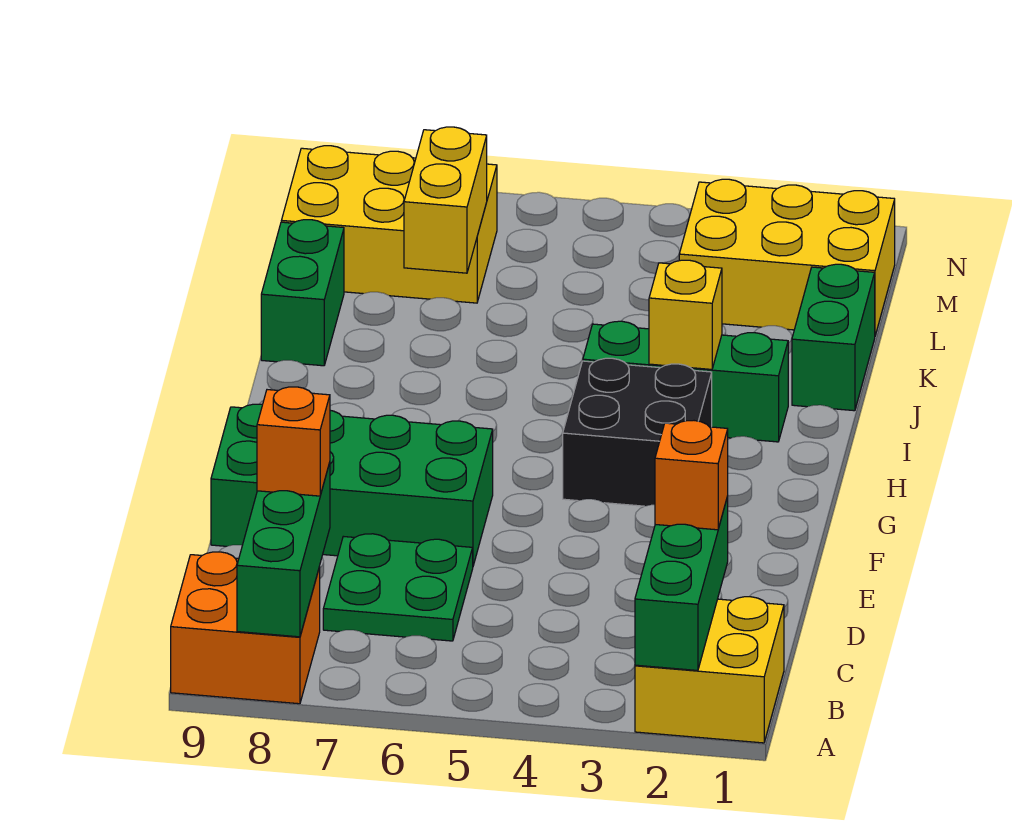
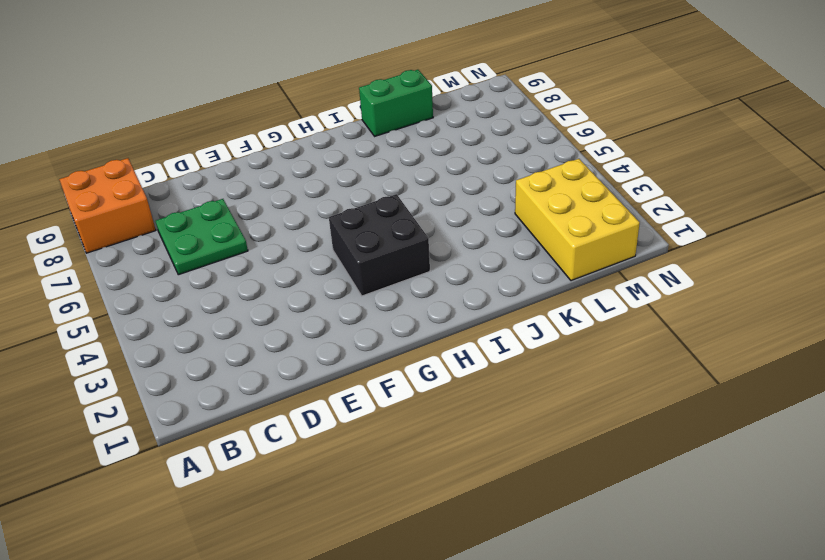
none -> yellow 2x2 brick [635,597,784,743]
none -> green 2x4 brick [211,404,493,566]
none -> green 1x3 brick [583,321,788,442]

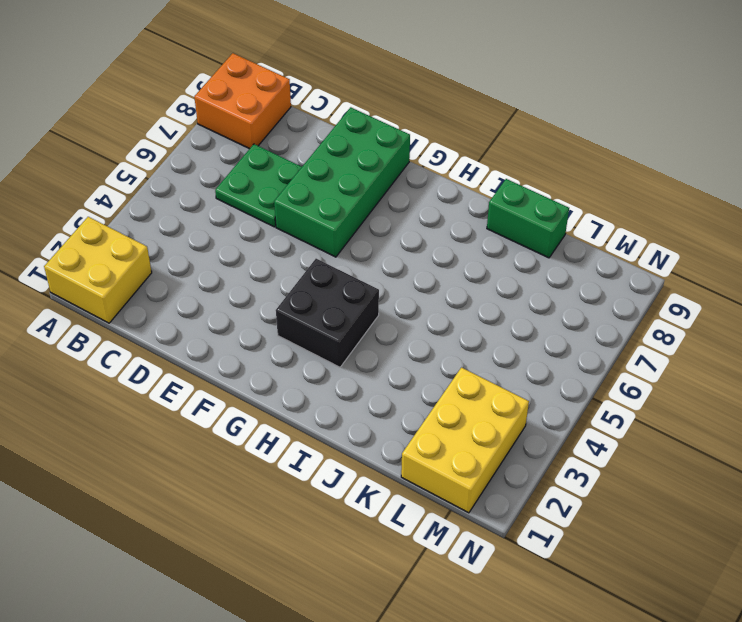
none -> green 1x3 brick [583,321,788,442]
none -> green 1x2 brick [792,264,875,411]
none -> yellow 2x3 brick [281,146,497,303]

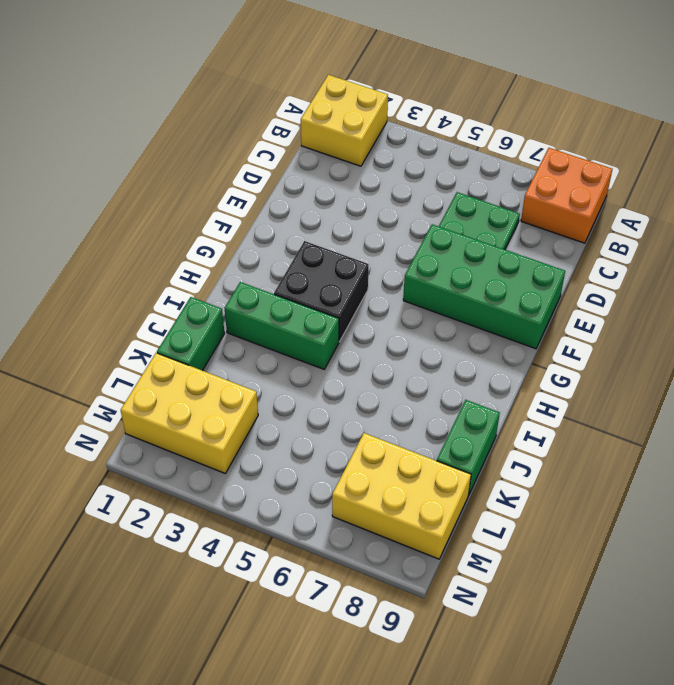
none -> green 1x3 brick [635,497,728,670]
none -> green 1x3 brick [237,463,330,637]
none -> yellow 1x1 brick [649,260,722,369]

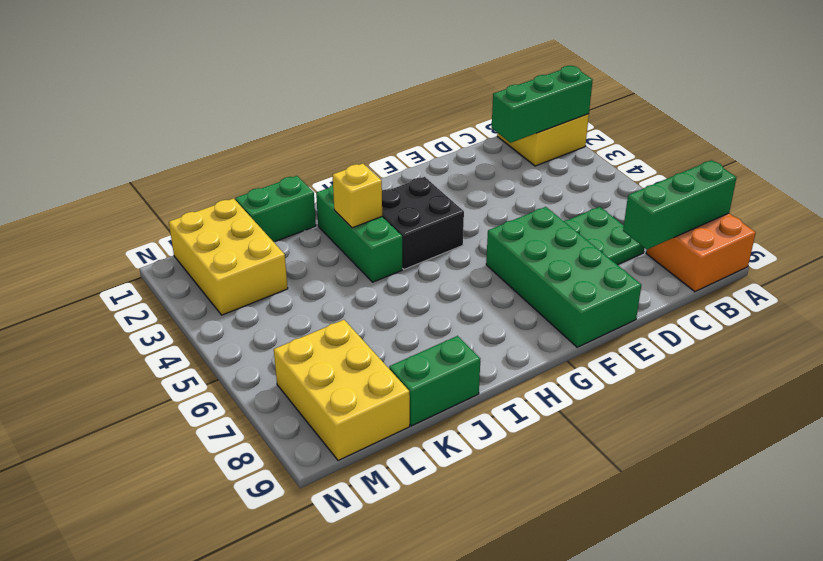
none -> yellow 1x2 brick [404,127,487,273]
none -> orange 1x1 brick [655,421,728,530]
none -> orange 1x1 brick [257,387,330,496]

